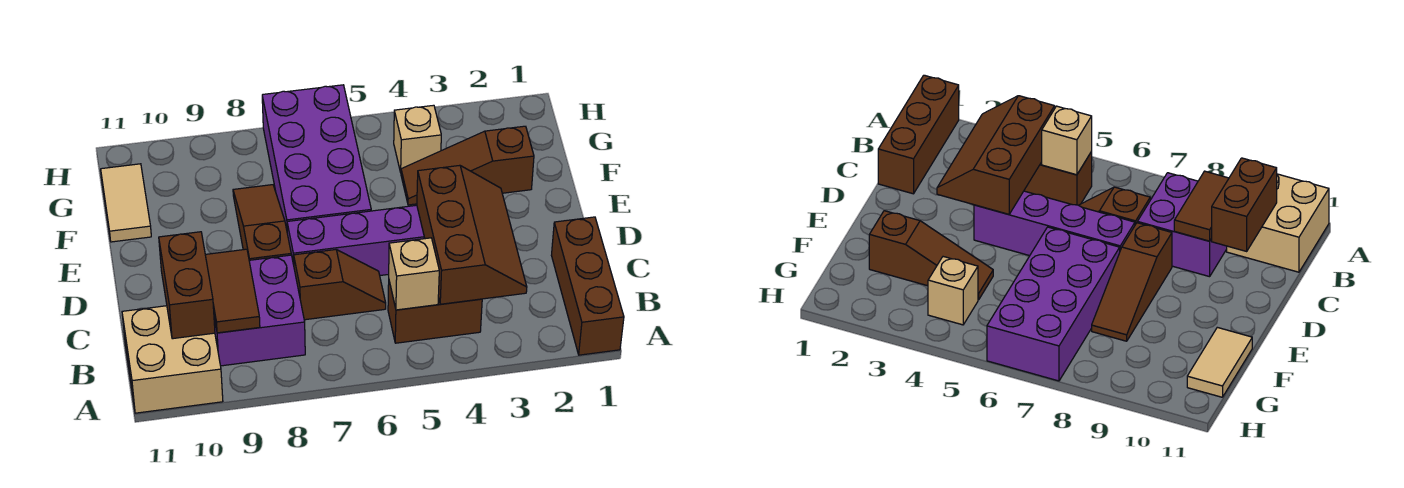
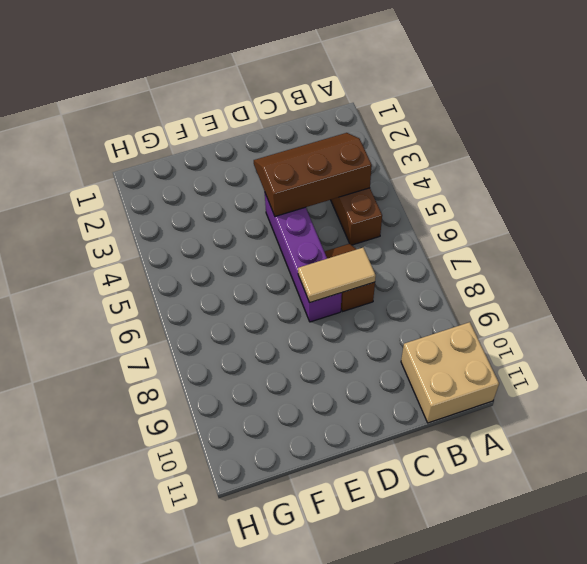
tan 1x2 tile [298,247,376,303] -> tan 1x2 tile moved to [101,164,151,242]
none -> brown 1x3 brick [551,217,624,355]
none -> purple 2x2 brick [214,255,305,366]
none -> brown 1x3 slope [233,185,291,260]

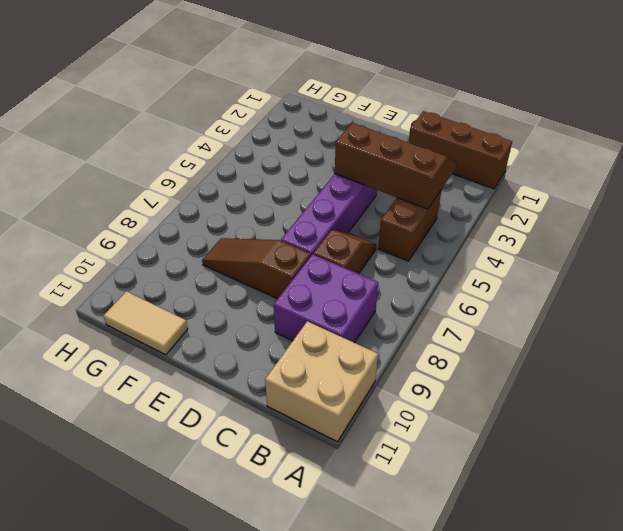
none -> purple 2x4 brick [262,85,371,229]
none -> brown 1x3 slope [401,126,534,205]
none -> tan 1x1 brick [394,105,441,172]

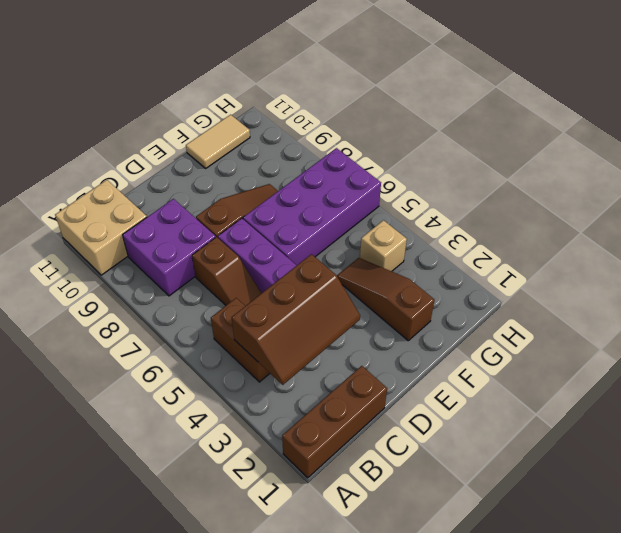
none -> tan 1x1 brick [389,238,439,310]
none -> brown 1x2 tile [205,249,260,333]
none -> brown 1x2 brick [159,232,215,339]

